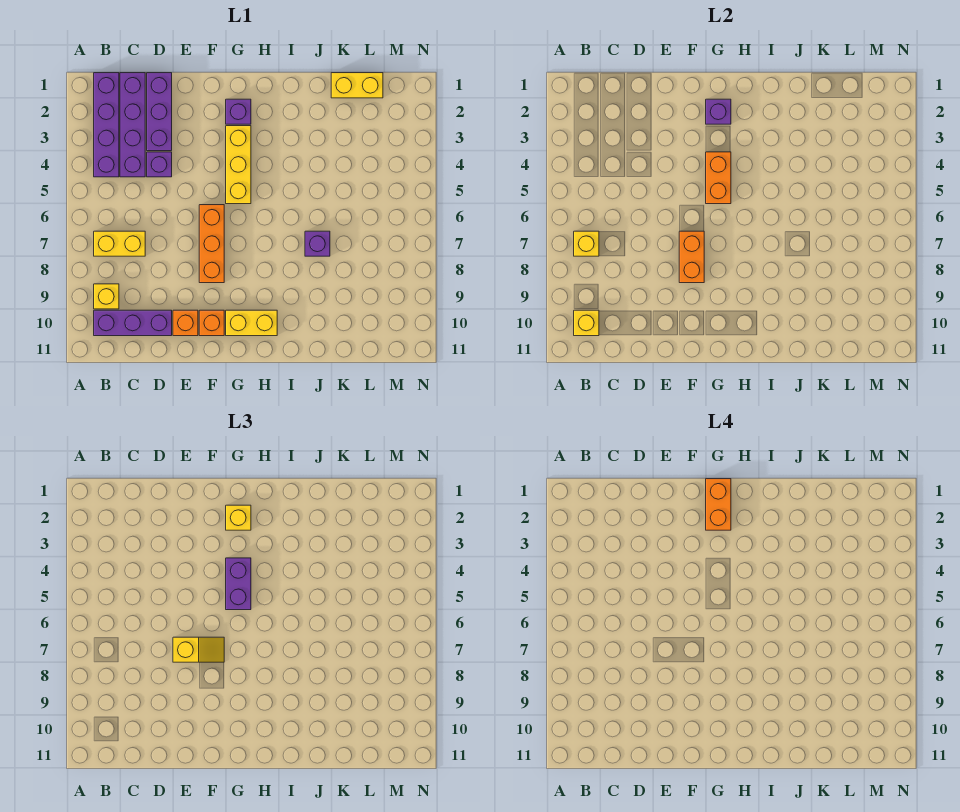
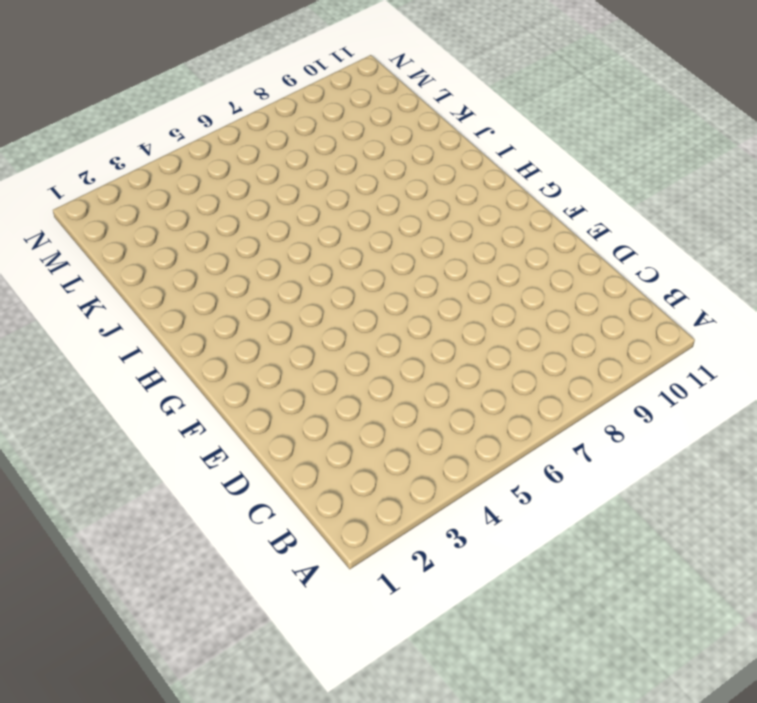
none -> purple 1x4 brick [94,73,119,177]
none -> yellow 1x2 brick [94,231,145,256]
none -> yellow 1x1 brick [94,284,119,309]

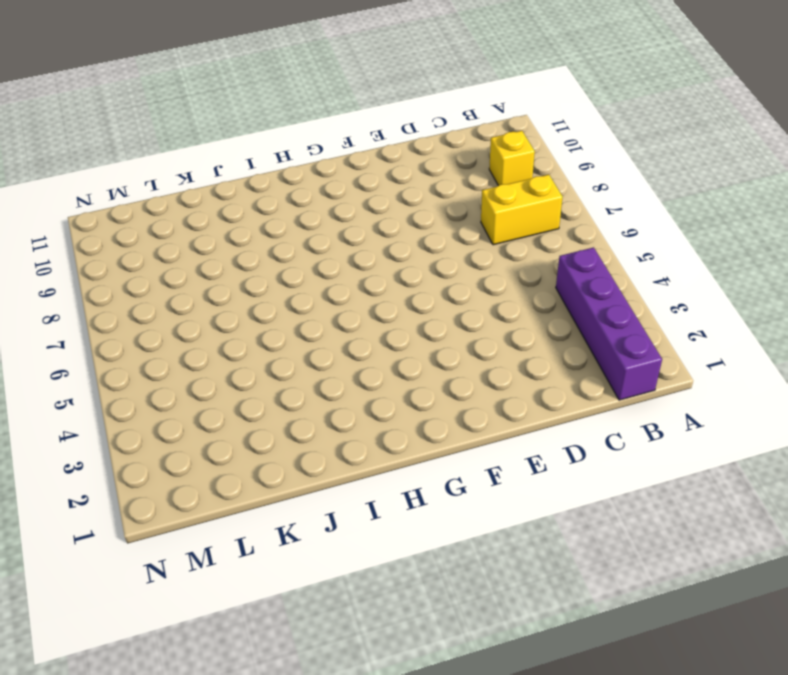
none -> purple 1x3 brick [94,310,172,336]
none -> purple 1x4 brick [120,73,145,177]
none -> purple 1x3 brick [147,73,172,151]

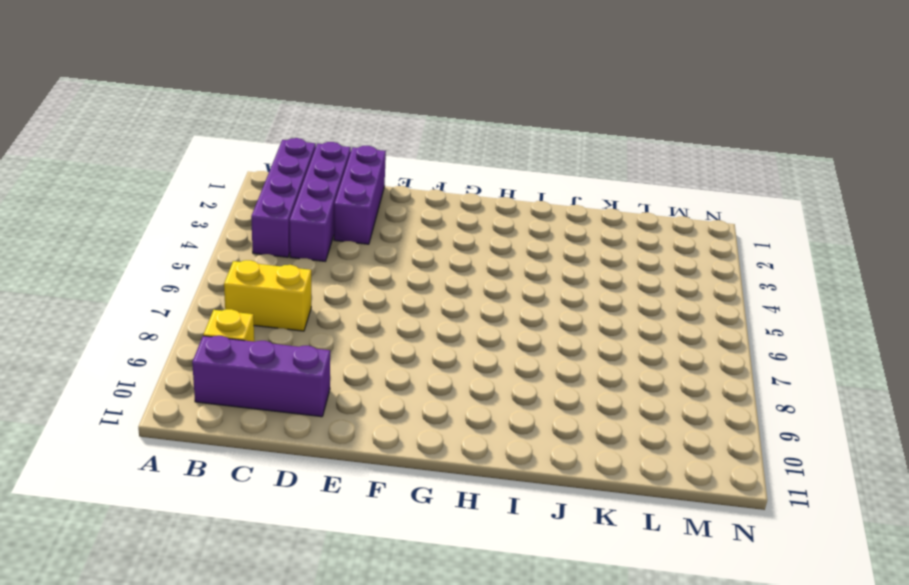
none -> purple 1x1 brick [147,152,172,177]
none -> orange 1x1 brick [173,310,198,336]
none -> orange 1x3 brick [199,205,224,283]

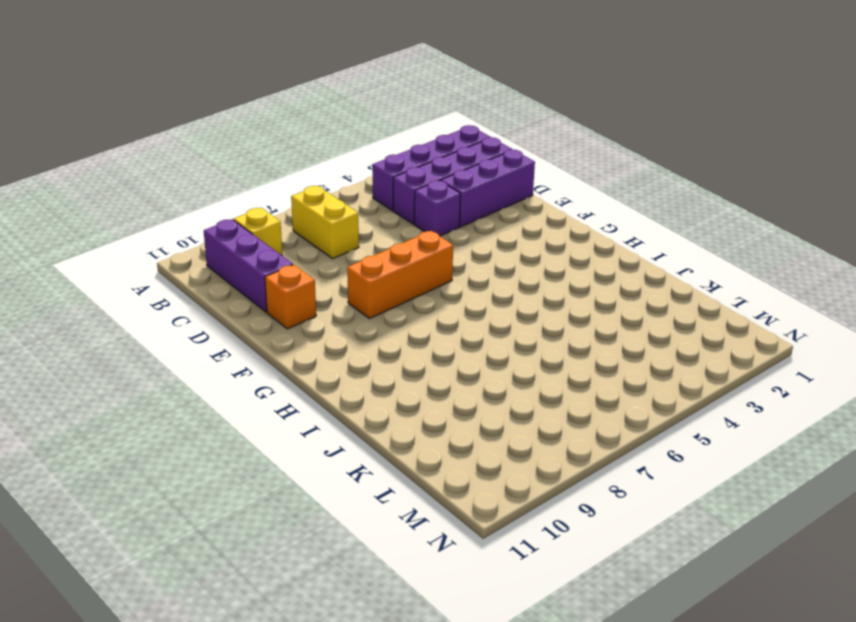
none -> orange 1x1 brick [199,310,224,336]
none -> purple 1x1 brick [226,99,251,124]
none -> yellow 1x3 brick [226,126,251,204]

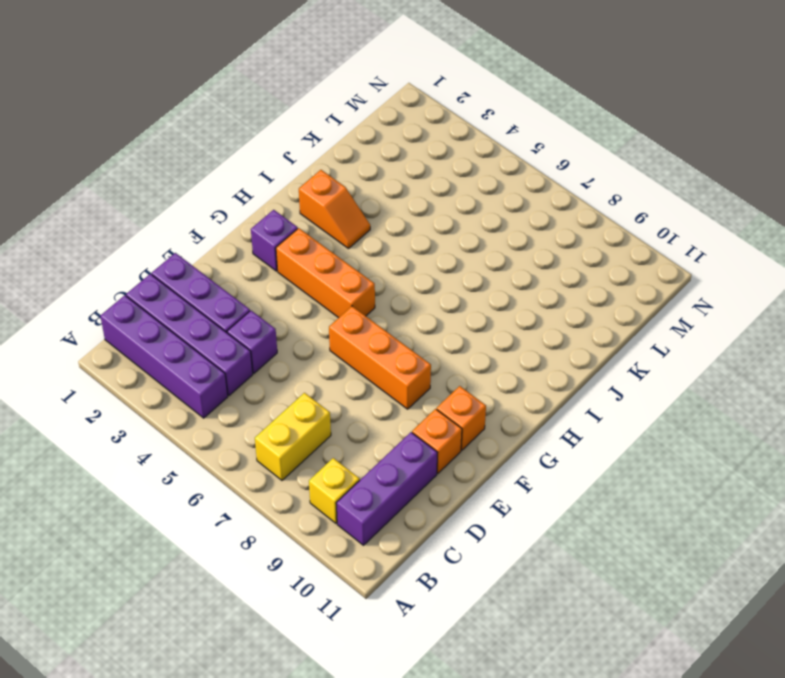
orange 1x3 brick [276,228,375,318] -> yellow 1x3 brick [226,126,251,204]
orange 1x2 slope [299,170,370,249] -> none
none -> yellow 1x2 brick [226,310,277,336]
none -> purple 1x1 brick [305,231,330,256]
none -> yellow 1x2 brick [331,73,383,98]

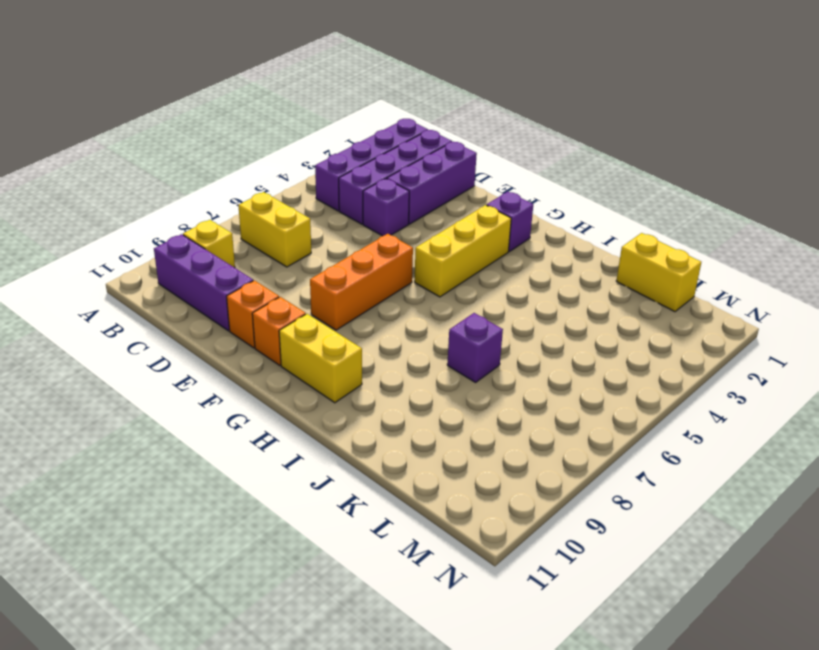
none -> yellow 1x1 brick [574,231,599,256]
none -> yellow 1x1 brick [574,310,599,336]
none -> orange 1x2 brick [679,231,704,283]

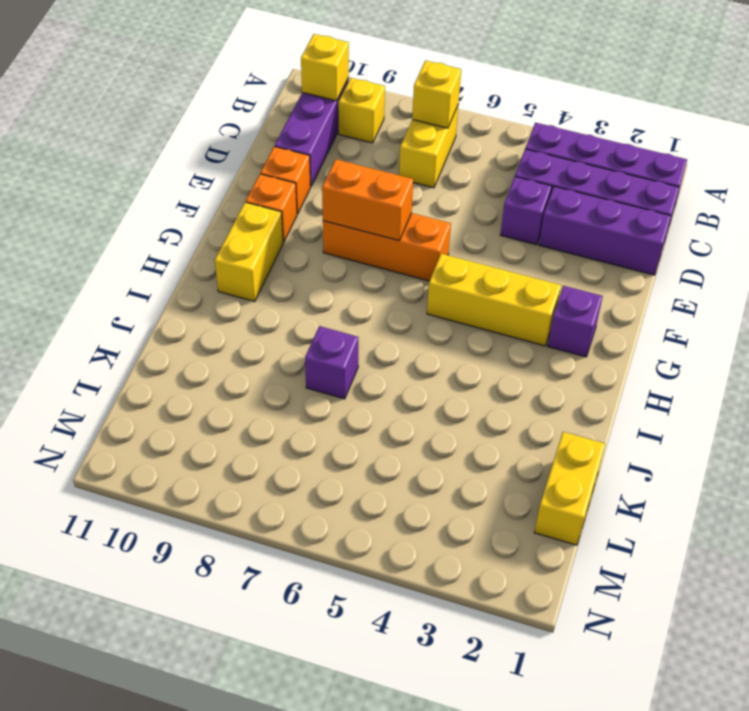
none -> purple 1x1 brick [706,99,731,124]
none -> orange 1x2 brick [706,152,731,204]
none -> yellow 1x2 slope [173,637,224,662]

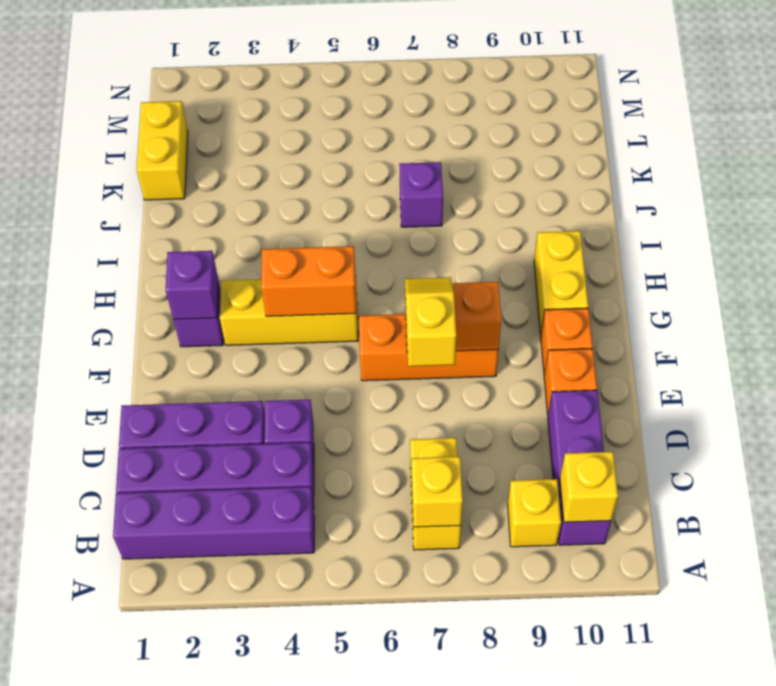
none -> yellow 1x1 brick [226,505,251,530]
none -> purple 1x2 brick [226,558,251,610]
none -> orange 1x2 brick [706,479,731,530]

